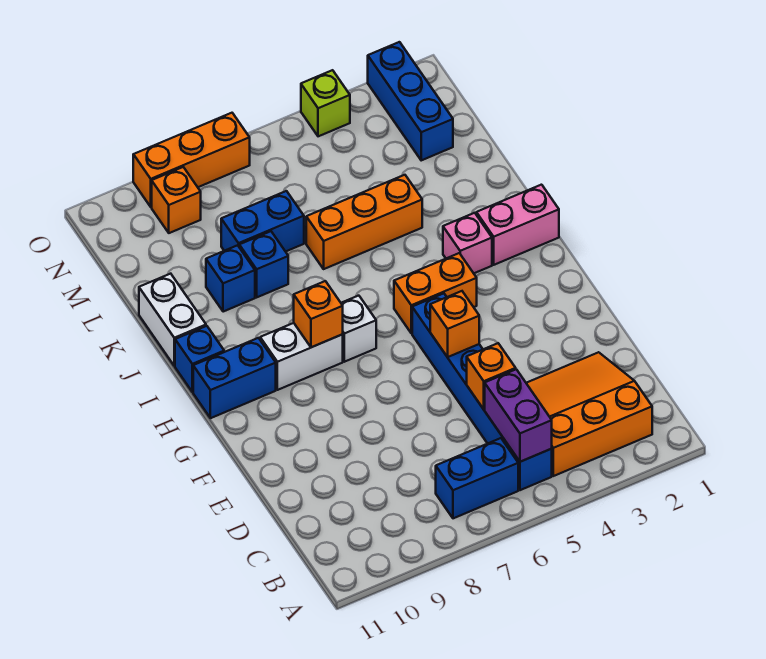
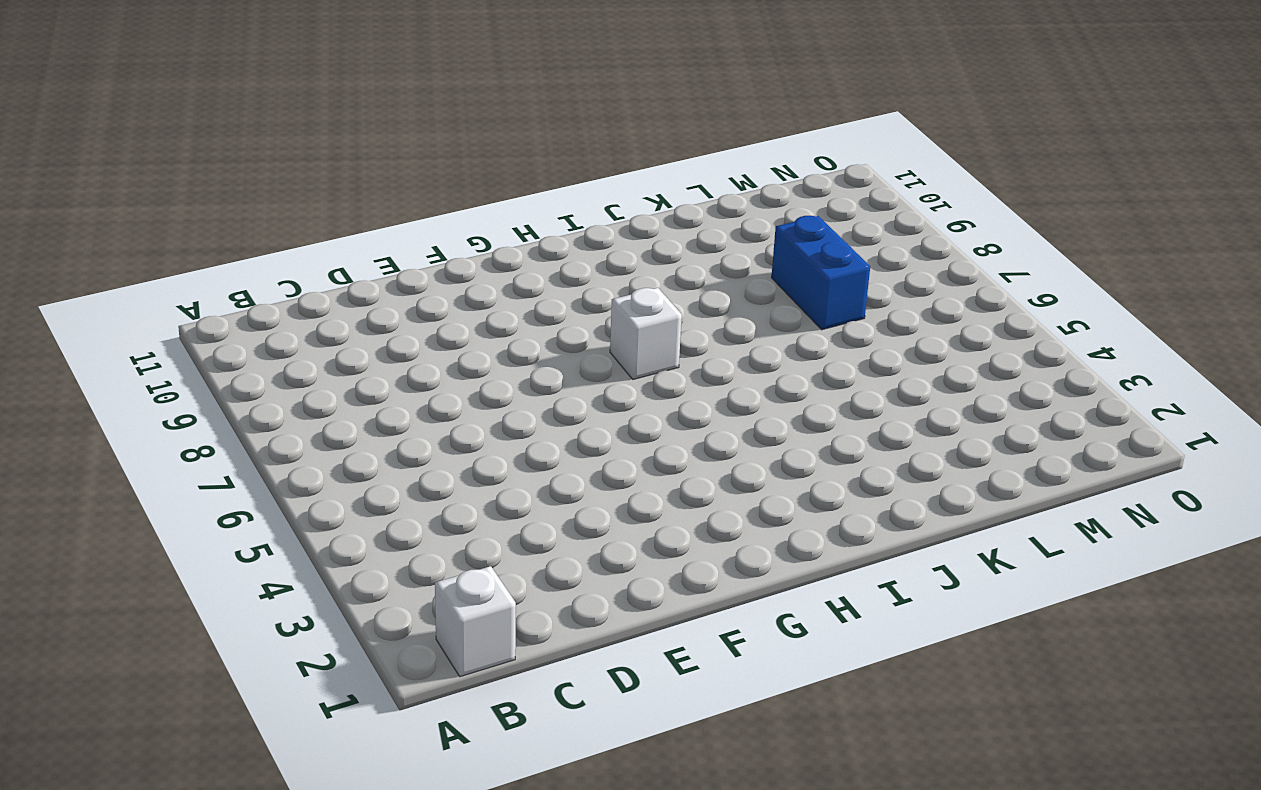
white 1x1 brick [435,566,516,677] -> none
none -> orange 3x3 slope [526,352,652,476]
none -> blue 1x6 brick [412,293,552,490]
none -> blue 1x2 brick [436,438,518,518]

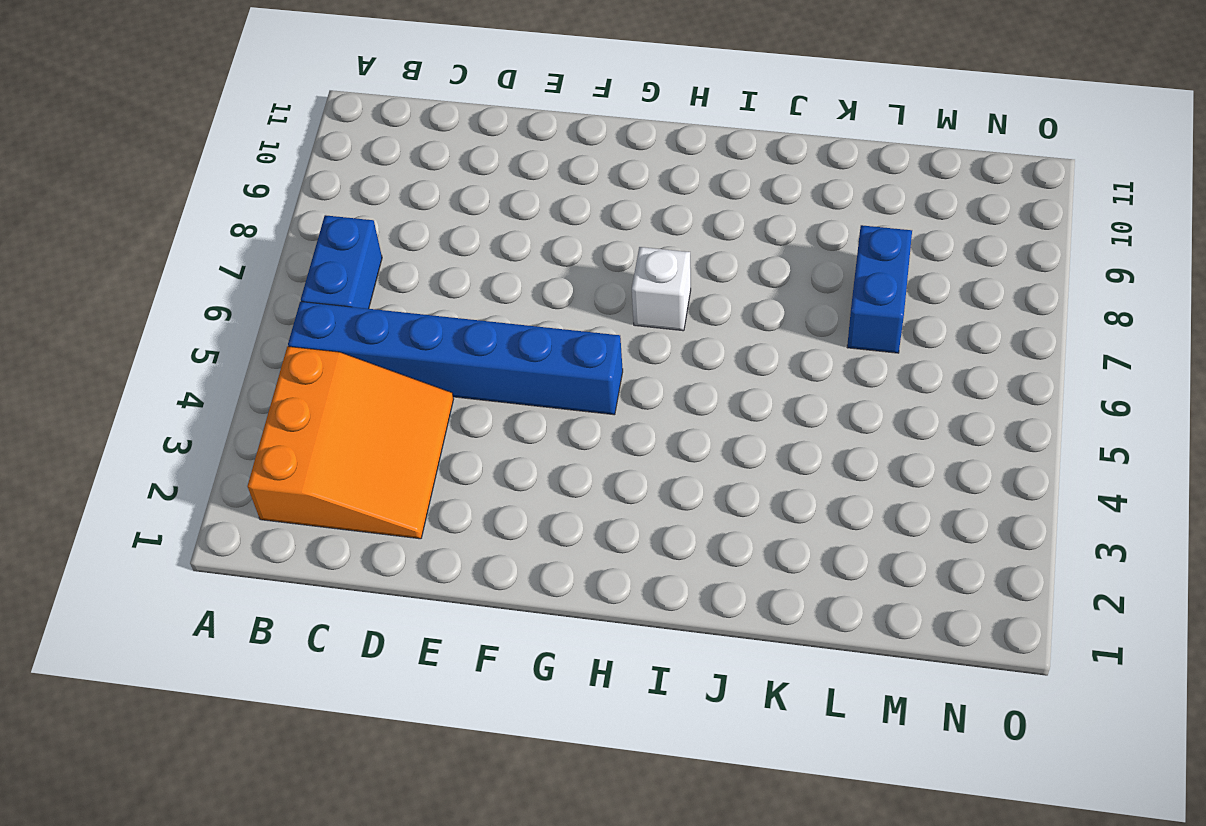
none -> orange 1x2 brick [394,253,477,333]
none -> white 1x2 brick [260,323,343,390]
none -> blue 1x2 brick [193,338,276,418]

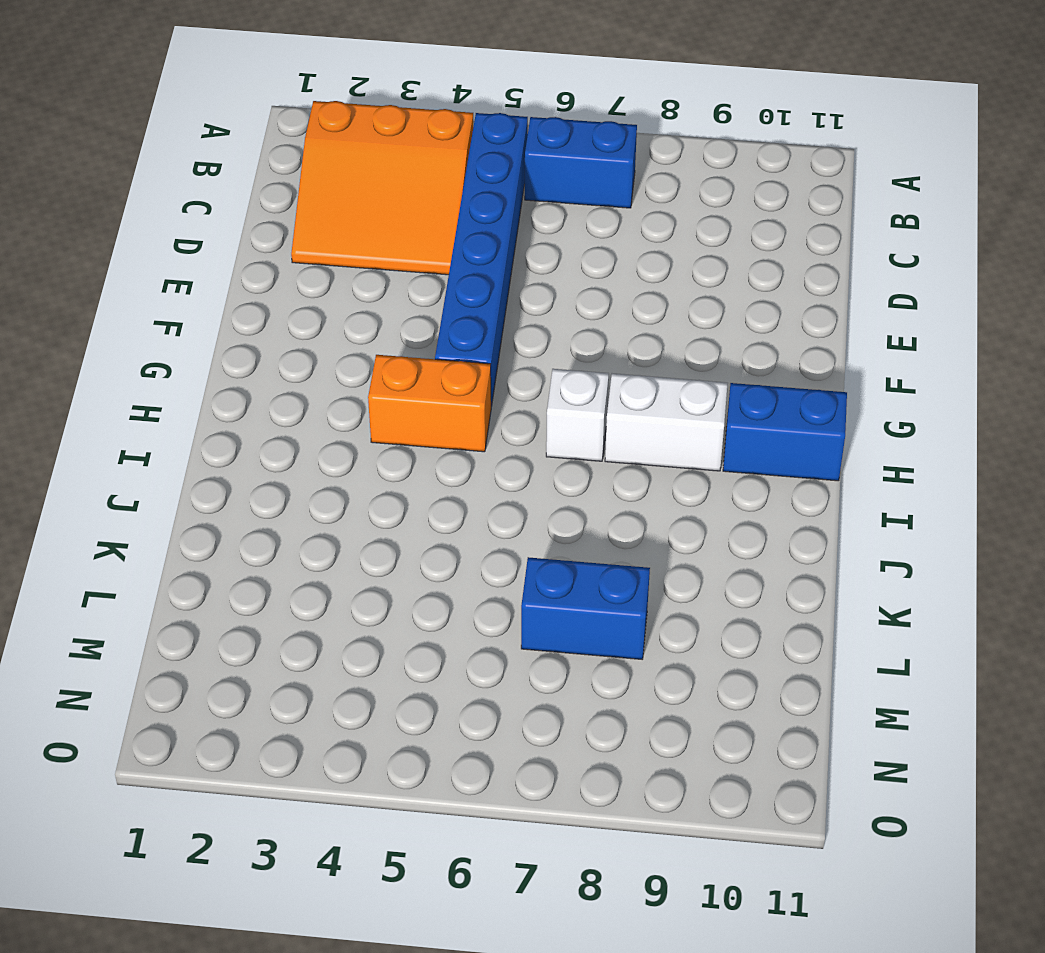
none -> pink 1x2 brick [476,185,559,265]
none -> pink 1x1 brick [443,213,492,273]
none -> blue 1x1 brick [175,326,224,392]

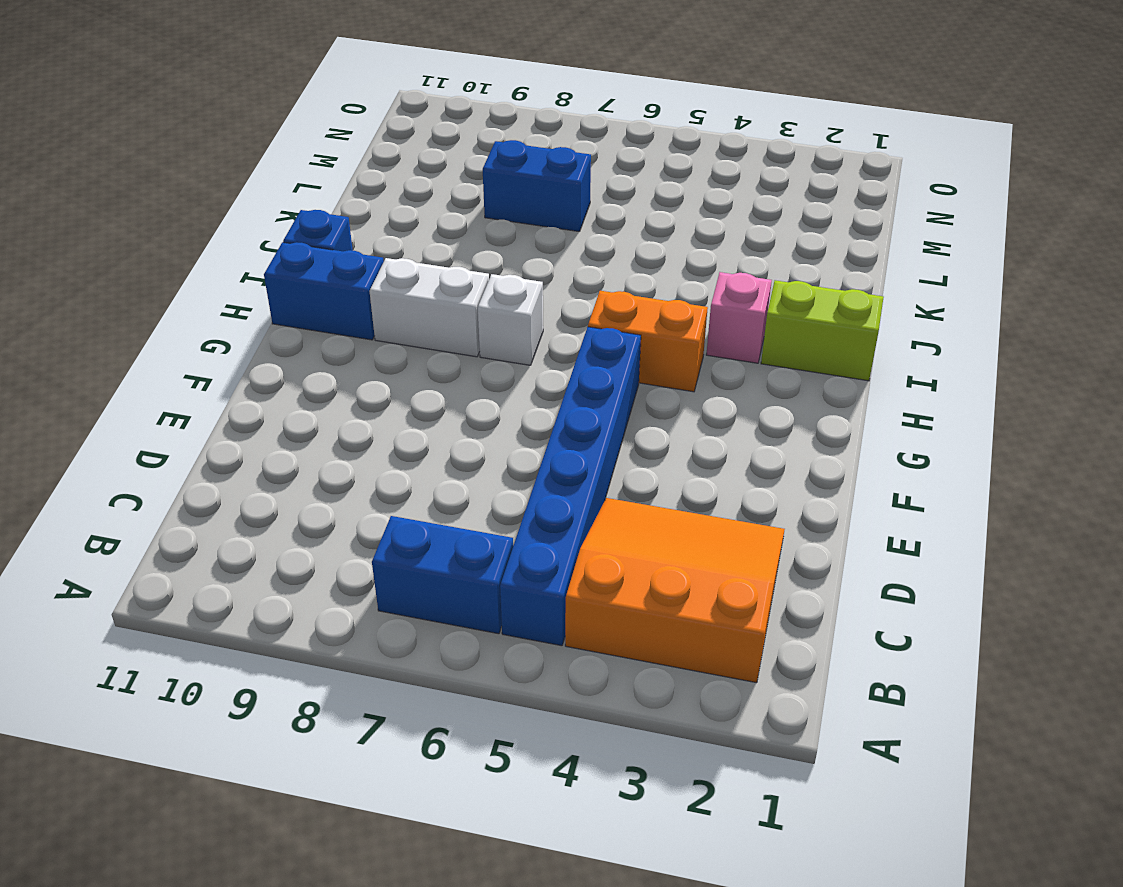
lime 1x2 brick [761,280,884,381] -> pink 1x2 brick [476,185,559,265]
none -> white 1x2 brick [139,274,206,366]
none -> orange 1x3 brick [306,175,422,269]
none -> blue 1x1 brick [239,231,288,297]

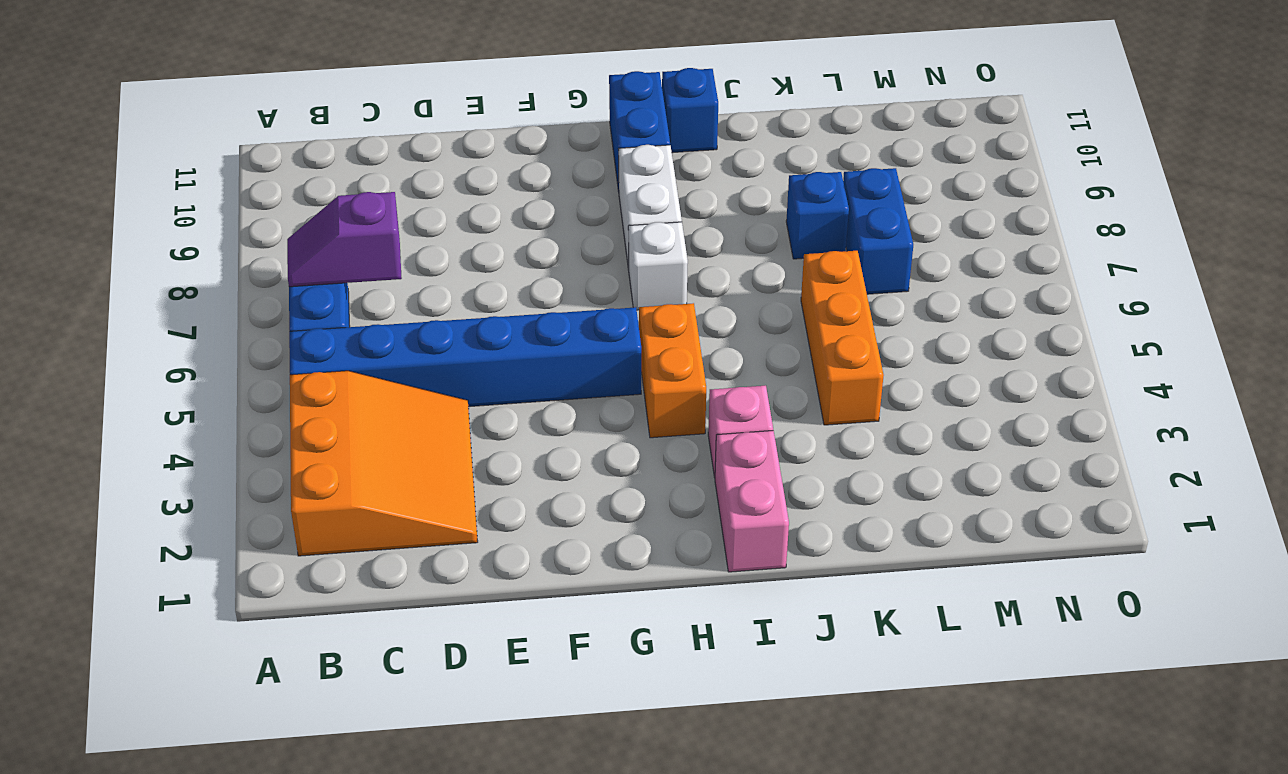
purple 1x2 slope [287,192,402,287] -> none
none -> white 1x2 brick [139,274,206,366]
none -> blue 1x1 brick [206,245,255,312]
none -> blue 1x3 brick [368,42,453,160]

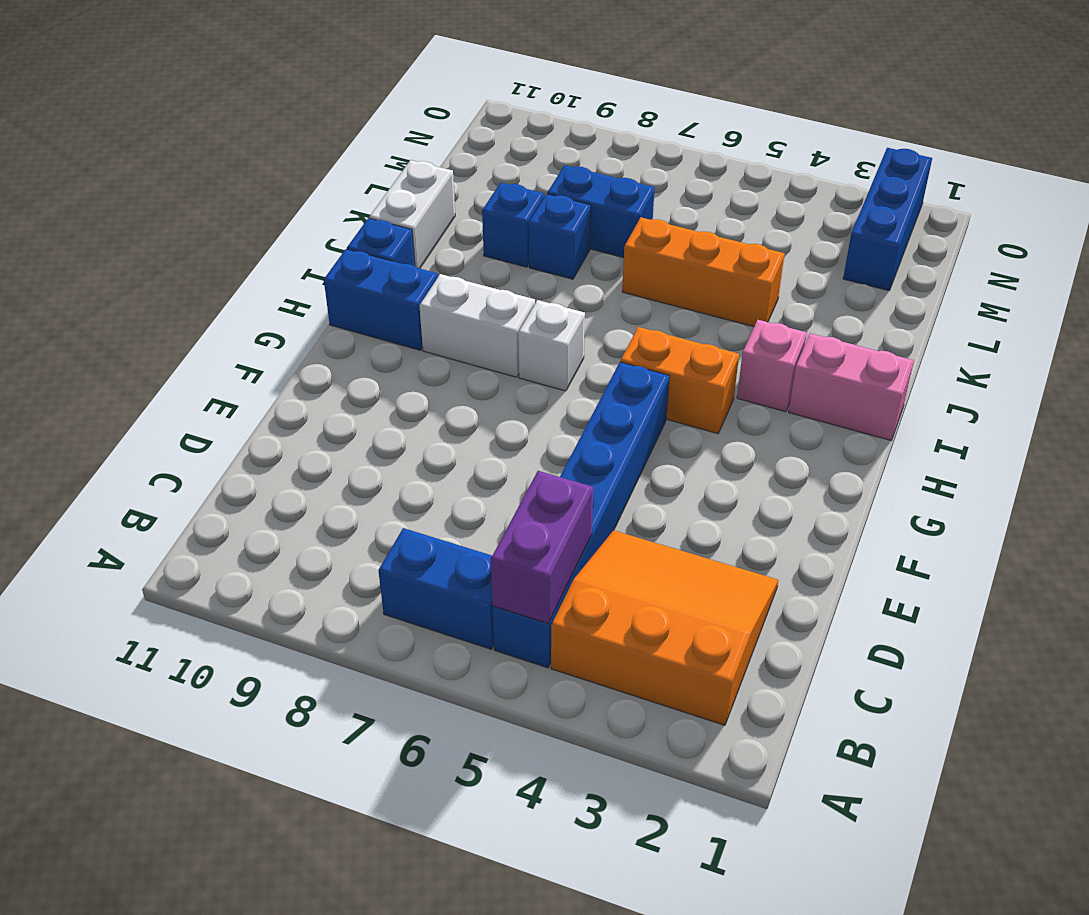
none -> orange 1x1 brick [152,167,201,233]
none -> lime 1x1 brick [301,70,350,136]
none -> orange 1x3 brick [133,113,250,207]

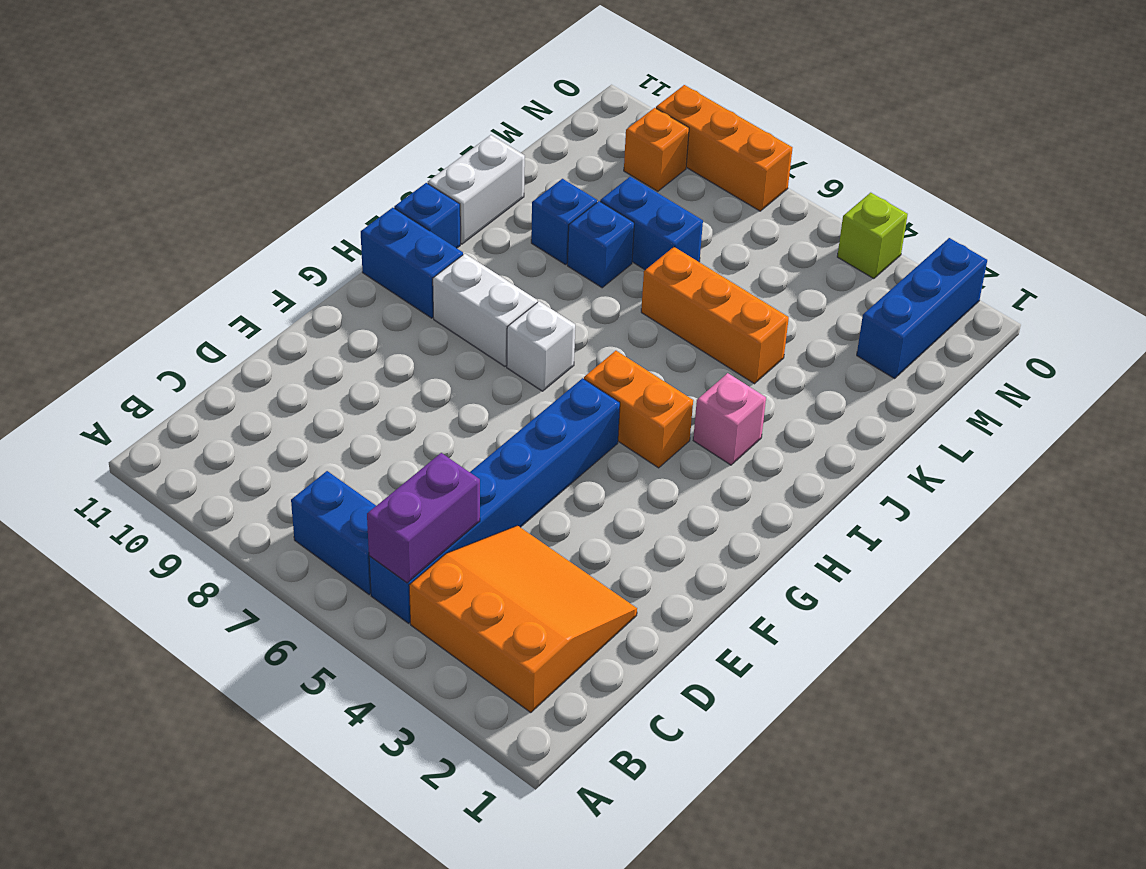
none -> pink 1x2 brick [476,185,559,265]
none -> orange 1x1 brick [467,343,516,409]
none -> orange 1x1 brick [430,291,479,357]

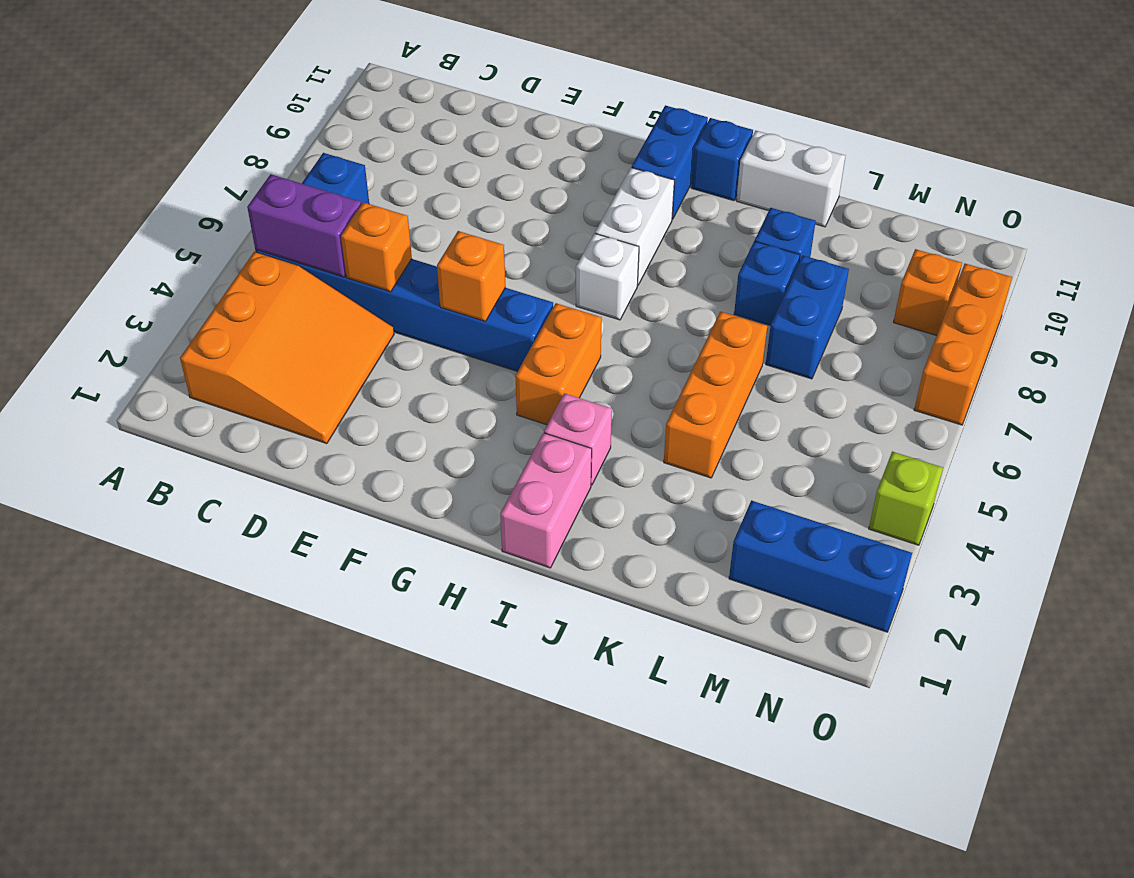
none -> orange 1x1 brick [294,281,343,347]

